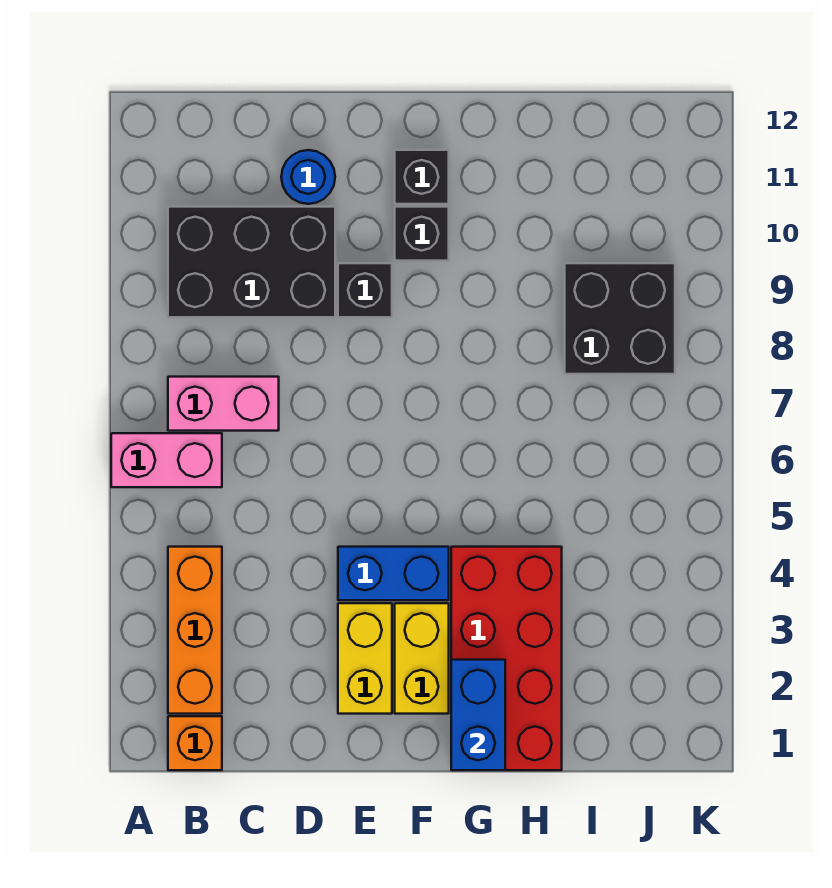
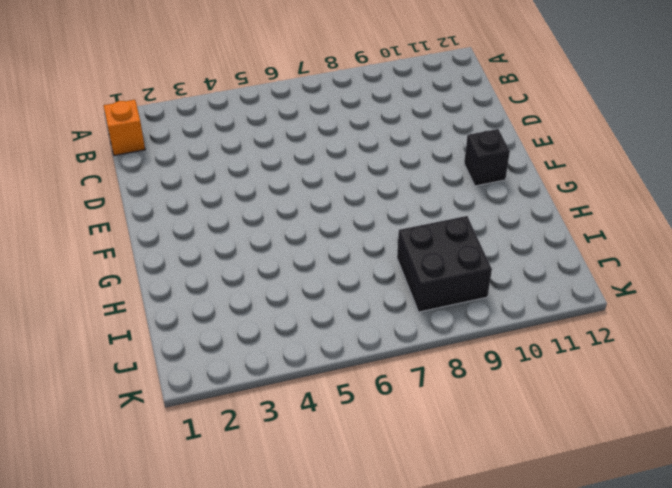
none -> pink 1x2 brick [111,433,222,487]
none -> orange 1x3 brick [168,547,222,714]
none -> pink 1x2 brick [168,377,279,431]

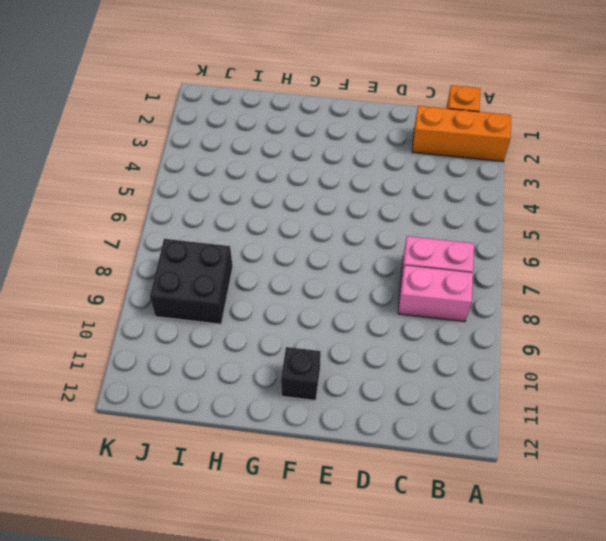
orange 1x3 brick [412,106,511,162] -> orange 1x3 brick turned to [168,547,222,714]
pink 1x2 brick [398,265,473,322] -> pink 1x2 brick moved to [111,433,222,487]
none -> black 2x3 brick [168,207,335,317]
none -> blue 1x1 round brick [281,150,335,204]
none -> yellow 1x2 brick [338,603,392,714]

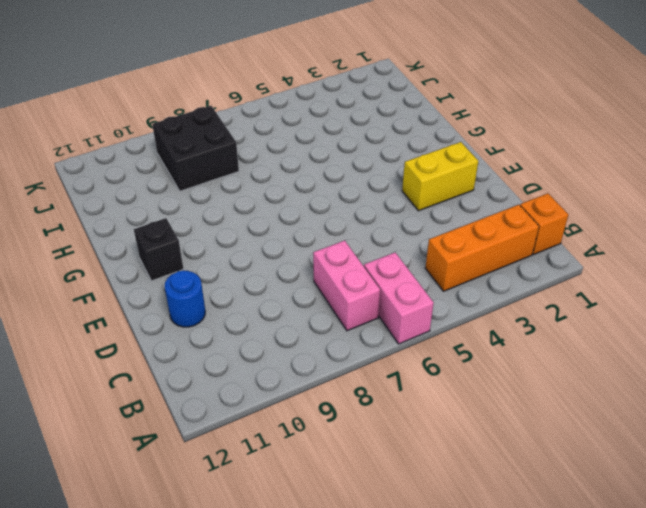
none -> black 2x3 brick [168,207,335,317]
none -> blue 1x2 brick [338,547,449,600]
none -> black 1x1 brick [338,263,392,317]

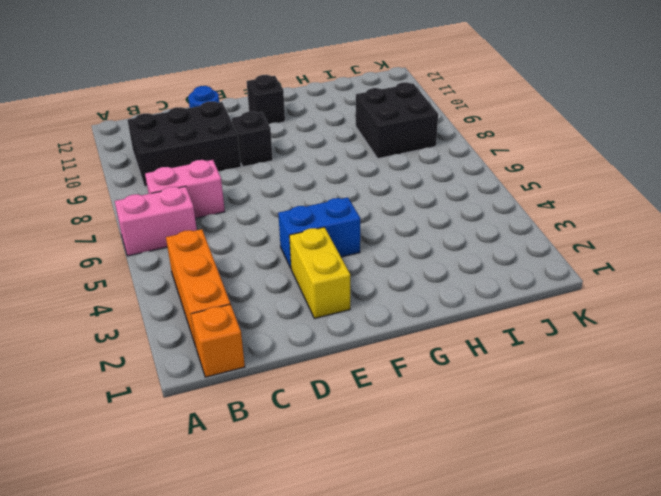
none -> yellow 1x2 brick [395,603,449,714]
none -> black 1x1 brick [395,207,449,261]
none -> red 2x4 brick [451,547,562,770]

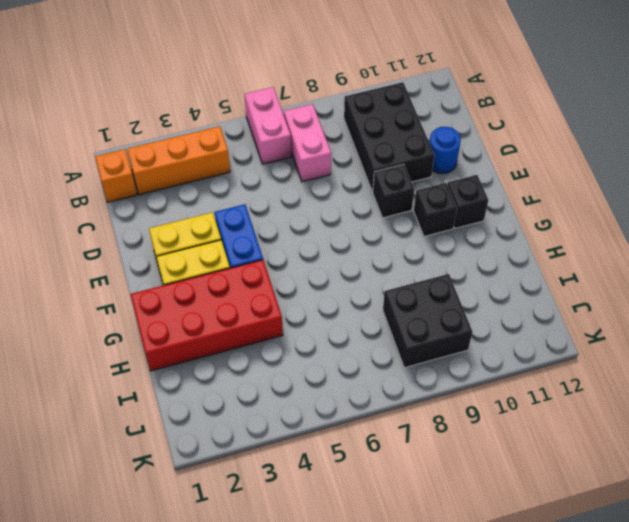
none -> blue 1x2 brick [451,660,505,770]

